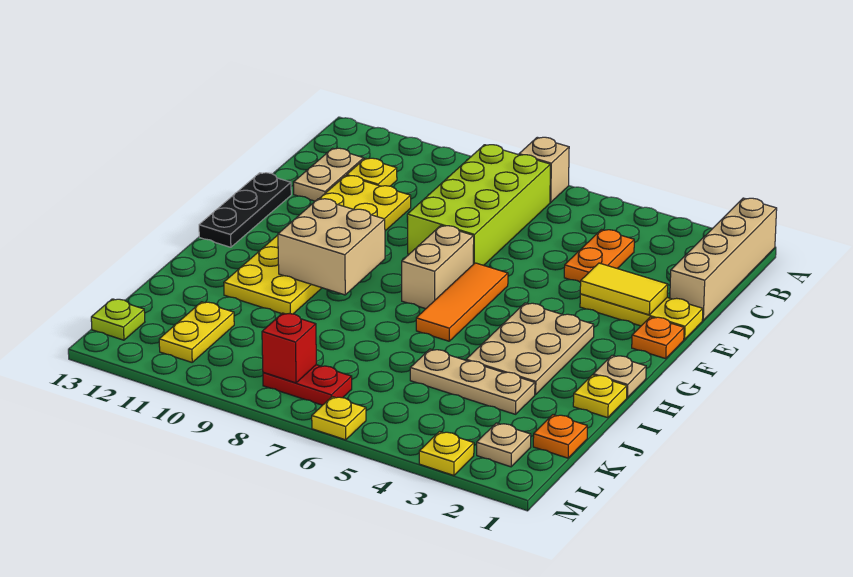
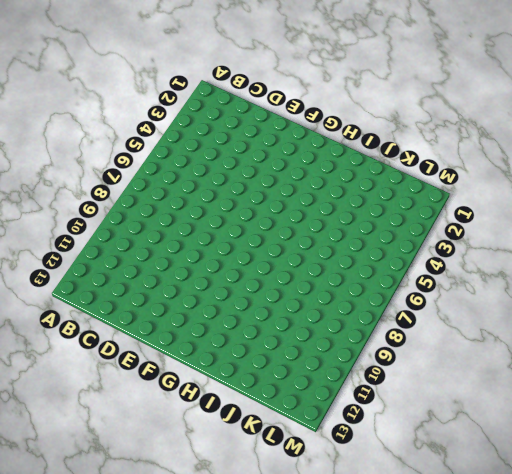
none -> tan 1x4 brick [670,198,777,320]
none -> tan 1x1 brick [519,137,569,202]
none -> lime 2x4 brick [407,145,550,265]

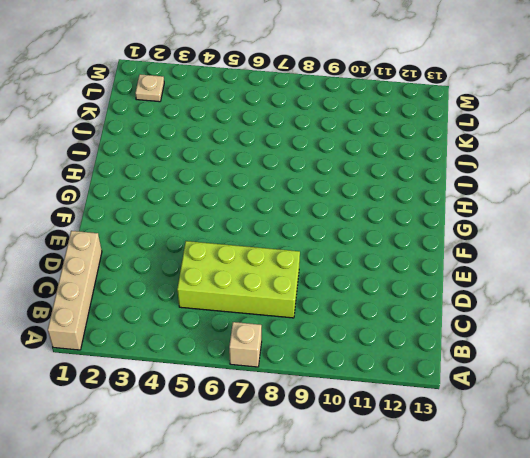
lime 2x4 brick [177,241,300,318] -> lime 2x4 brick turned to [407,145,550,265]
none -> orange 1x2 plate [564,230,634,282]
none -> yellow 1x1 plate [347,158,397,186]
none -> tan 1x2 plate [294,148,364,201]

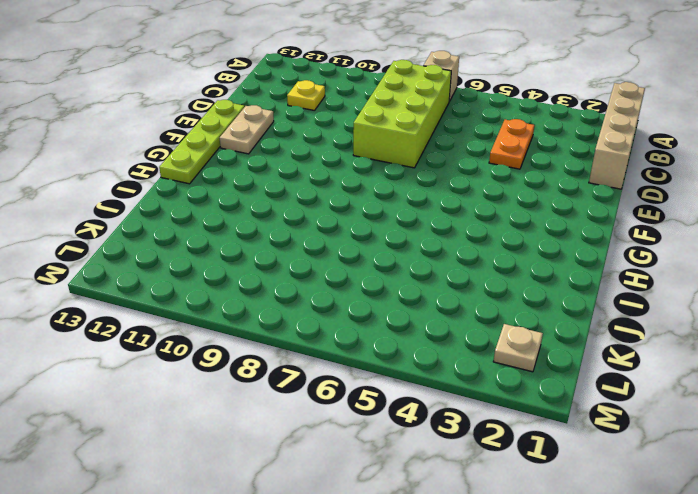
tan 1x2 plate [220,105,274,154] -> tan 1x2 plate moved to [294,148,364,201]
lime 1x4 plate [159,100,245,184] -> black 1x3 plate [199,173,291,247]
none -> yellow 2x6 plate [224,176,411,314]
none -> yellow 1x3 plate [580,294,703,339]
none -> orange 1x1 plate [632,317,684,359]

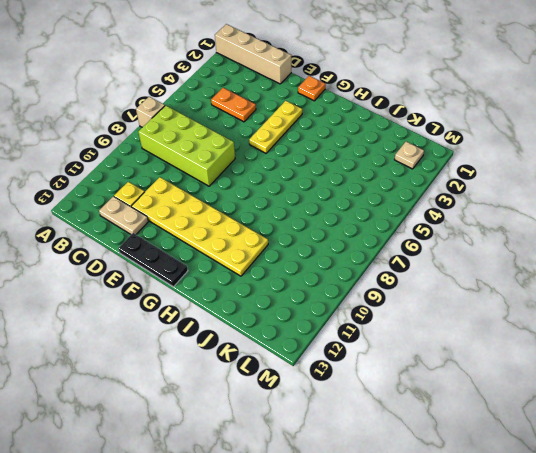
yellow 1x3 plate [249,101,302,153] -> yellow 1x3 plate moved to [580,294,703,339]
none -> orange 1x3 tile [416,263,508,341]
none -> tan 1x2 brick [402,226,474,309]
none -> tan 2x3 plate [466,303,594,395]

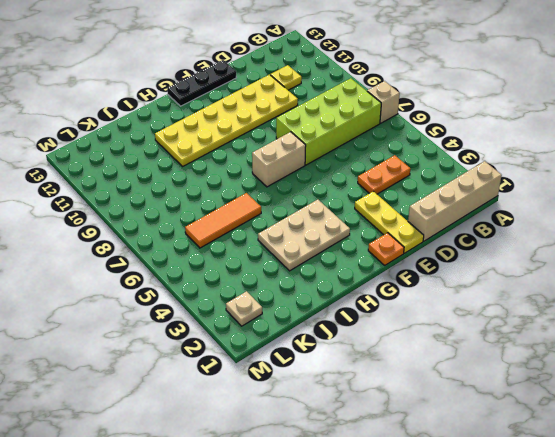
orange 1x3 tile [185,193,261,248] -> orange 1x3 tile moved to [416,263,508,341]
none -> tan 1x2 plate [294,148,364,201]
none -> tan 1x1 plate [593,355,646,398]
none -> yellow 1x1 plate [573,375,627,418]

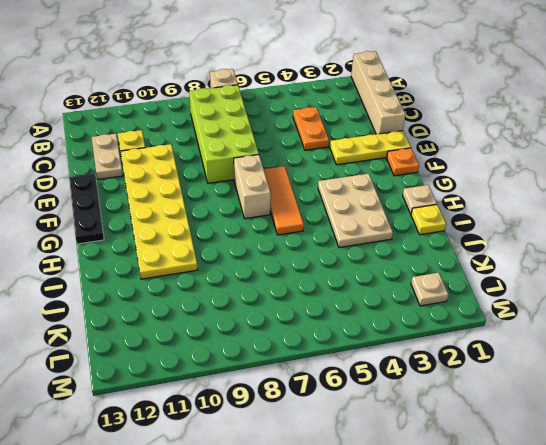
none -> tan 1x3 plate [410,349,535,414]
none -> orange 1x1 plate [533,415,587,458]
none -> yellow 1x2 plate [159,302,234,362]

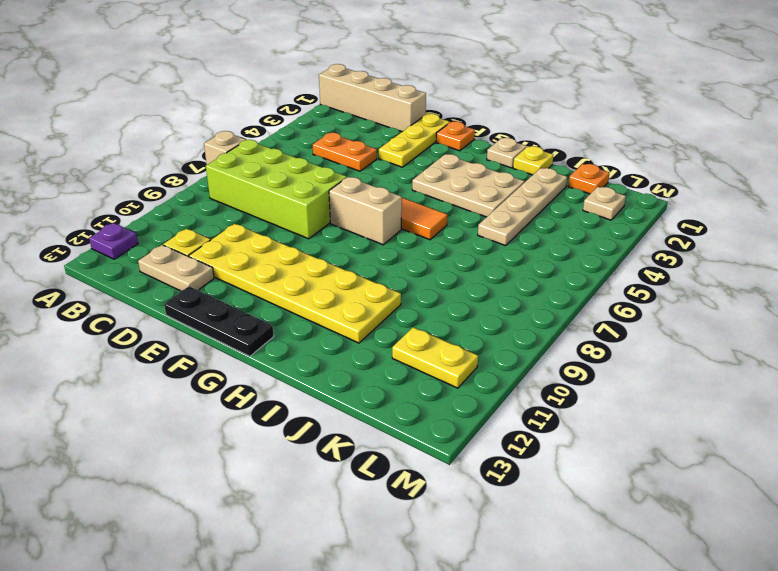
purple 1x1 plate [89,223,138,259] -> none
tan 1x4 plate [478,168,567,246] -> tan 1x3 plate [410,349,535,414]
none -> red 1x2 plate [263,365,352,405]
none -> lime 1x1 plate [91,299,145,340]
none -> yellow 1x1 plate [419,432,474,475]

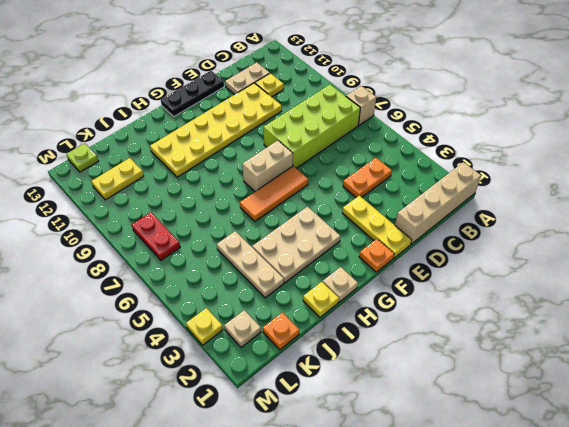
none -> yellow 1x1 plate [312,397,366,440]
none -> yellow 1x2 tile [580,263,668,315]
none -> tan 2x2 brick [278,199,385,295]

